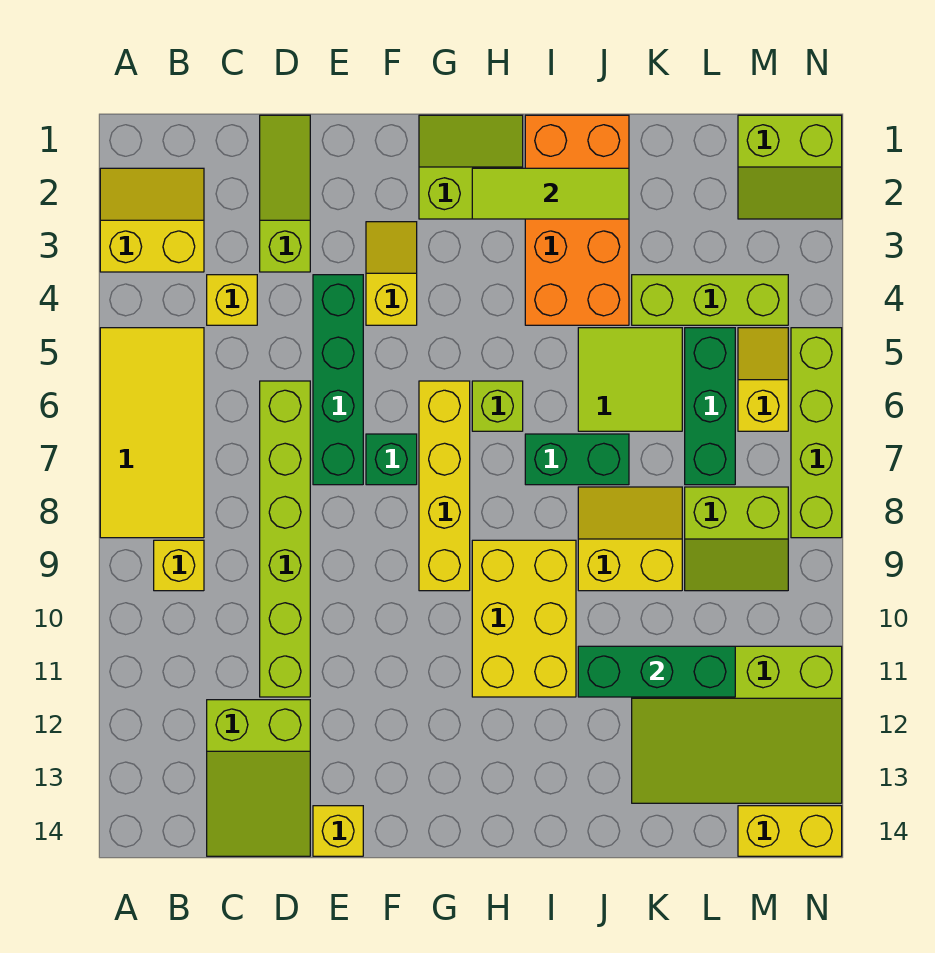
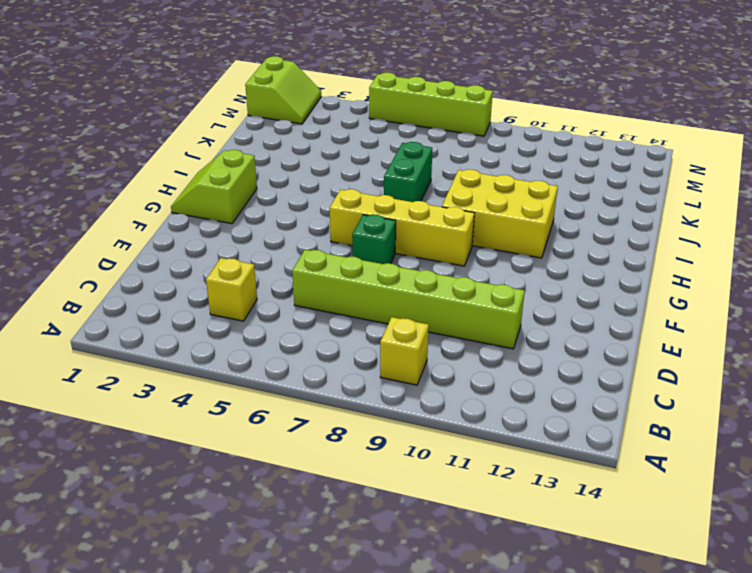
none -> yellow 2x2 slope [100,168,204,272]
none -> yellow 2x4 tile [100,328,204,538]
none -> lime 2x3 slope [207,700,310,856]

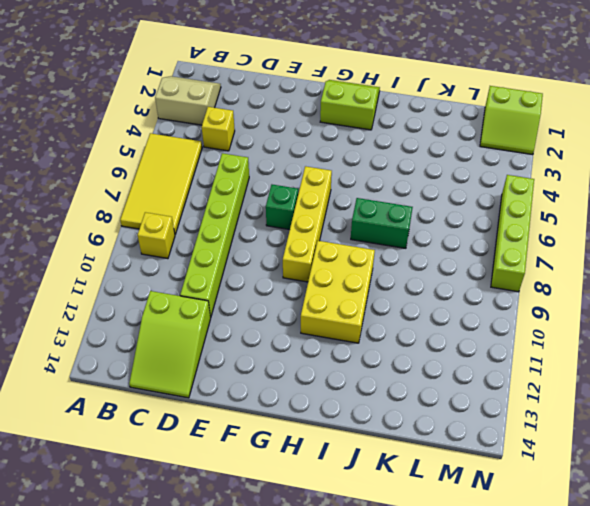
tan 2x2 slope [155,76,221,125] -> yellow 2x2 slope [100,168,204,272]
none -> lime 1x3 slope [260,115,310,272]
none -> green 1x4 brick [313,275,363,485]
none -> yellow 1x1 brick [313,806,363,856]

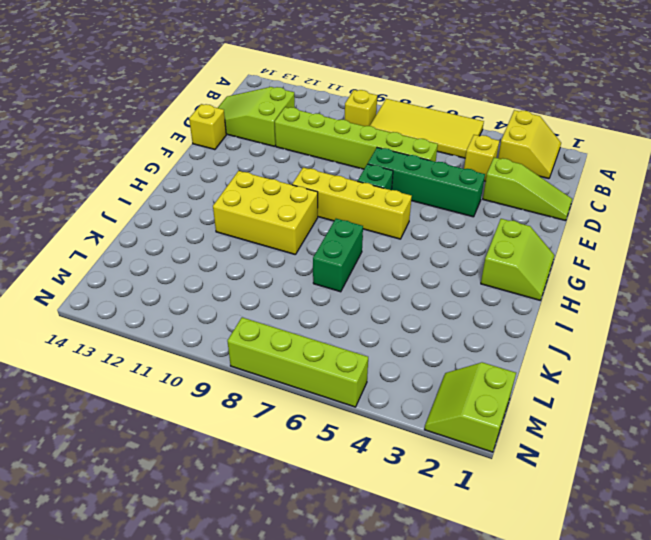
none -> yellow 1x2 slope [366,222,417,325]
none -> lime 1x1 brick [472,381,523,431]
none -> orange 2x4 brick [525,115,629,325]

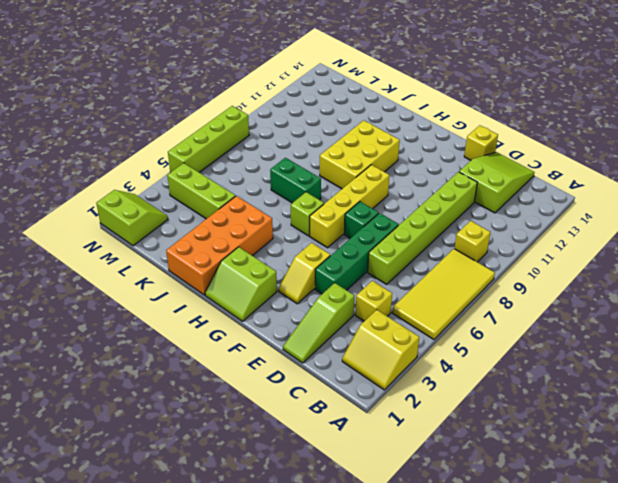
none -> lime 2x2 tile [578,328,682,431]
none -> yellow 2x2 slope [578,487,682,591]
none -> lime 3x4 slope [632,646,842,803]

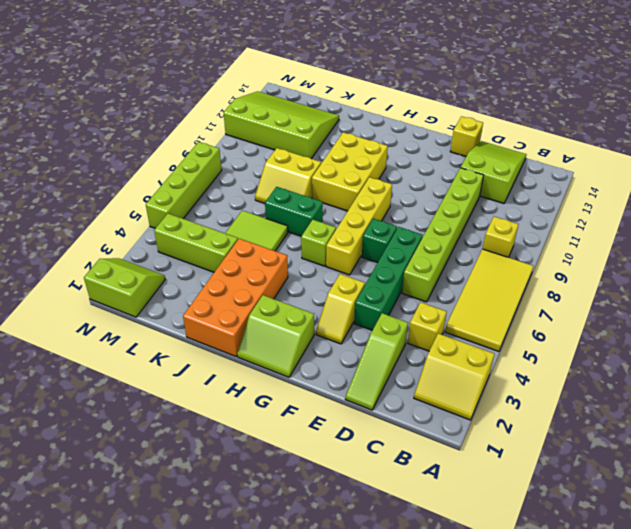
none -> green 1x3 brick [685,328,735,485]
none -> lime 2x2 slope [685,487,788,591]
none -> yellow 1x2 slope [738,328,788,431]

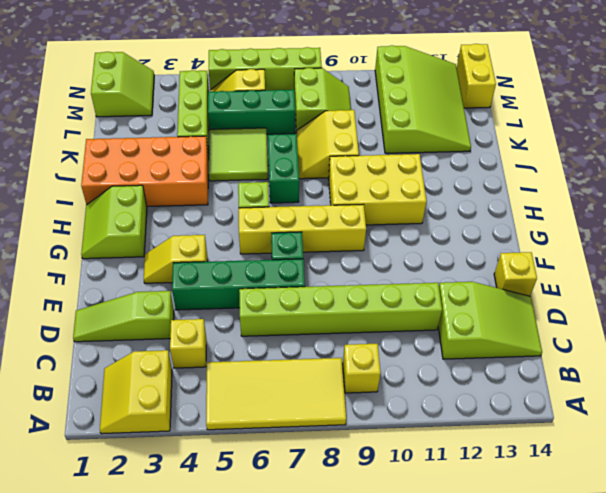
none -> lime 1x3 tile [472,168,629,219]
none -> green 1x3 brick [578,646,735,697]

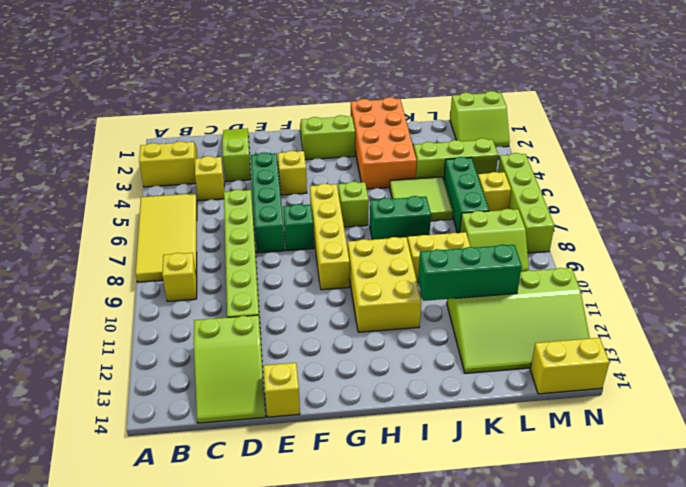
none -> lime 1x3 tile [472,168,629,219]

